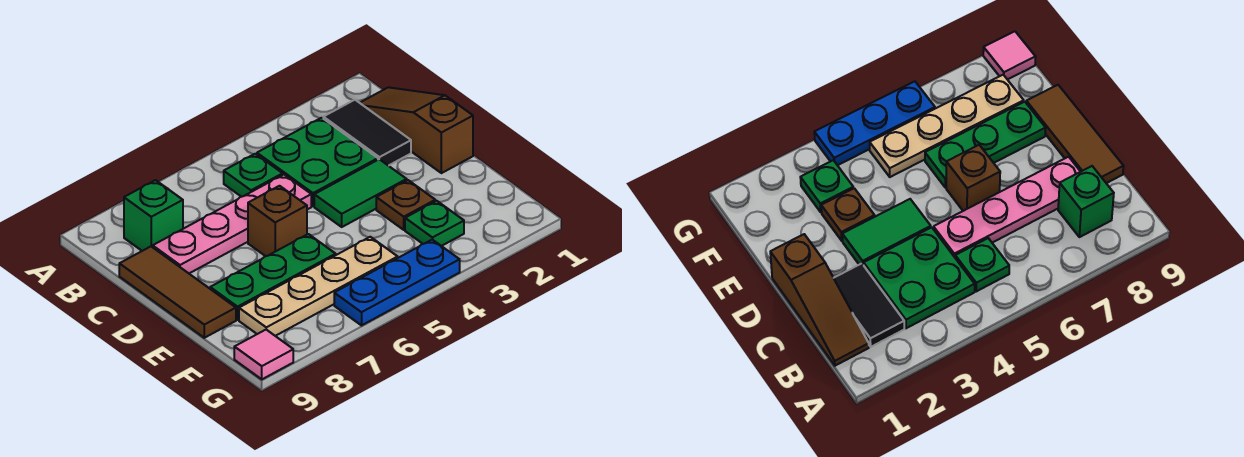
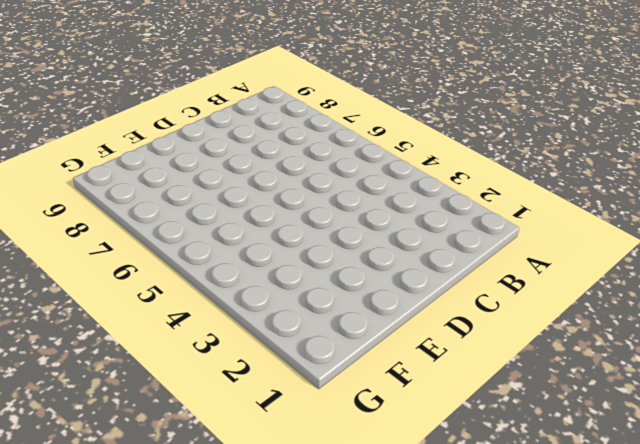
none -> brown 1x3 slope [360,87,473,173]
none -> black 1x2 tile [323,100,411,166]
none -> green 2x2 plate [257,118,378,206]

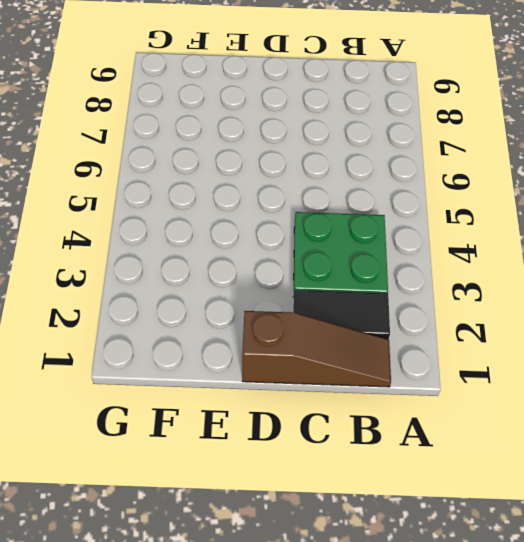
none -> green 1x1 plate [224,154,283,197]
none -> green 1x1 brick [124,180,183,251]
none -> pink 1x4 plate [153,175,311,273]

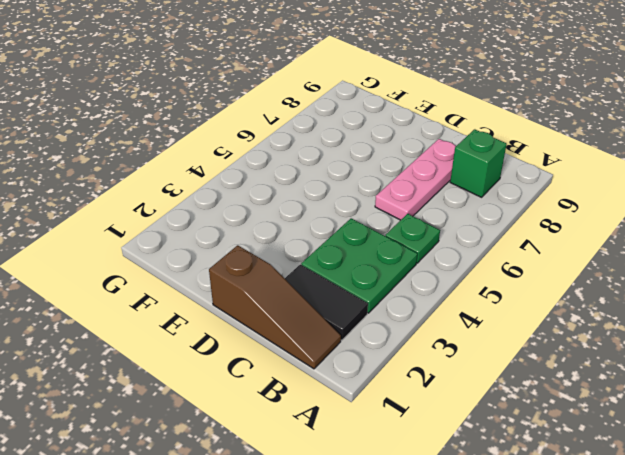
pink 1x3 plate [375,139,456,220] -> pink 1x4 plate [153,175,311,273]
none -> brown 1x3 tile [119,247,236,338]
none -> green 1x2 tile [314,159,407,227]
none -> brown 1x1 brick [248,186,307,256]

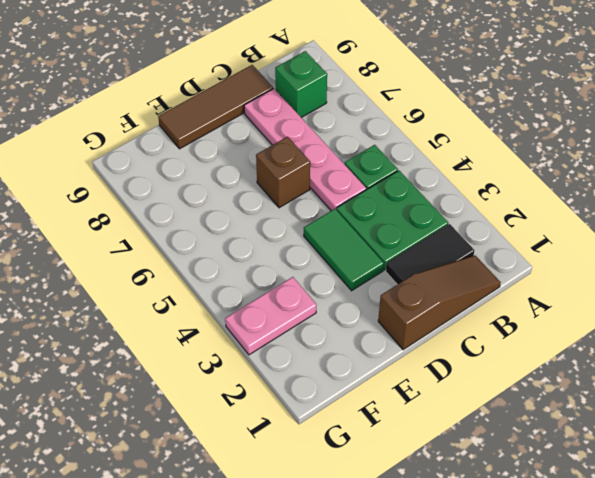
pink 1x2 plate [225,277,316,355] -> green 1x1 plate [405,201,464,246]
none -> brown 1x1 plate [376,180,435,230]
none -> green 1x3 plate [210,234,336,320]
none -> tan 1x4 plate [239,237,398,336]

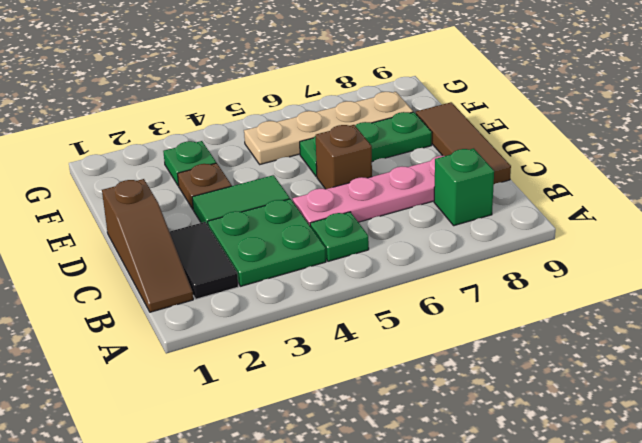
none -> blue 1x3 plate [334,240,460,325]
none -> pink 1x1 tile [234,330,293,379]

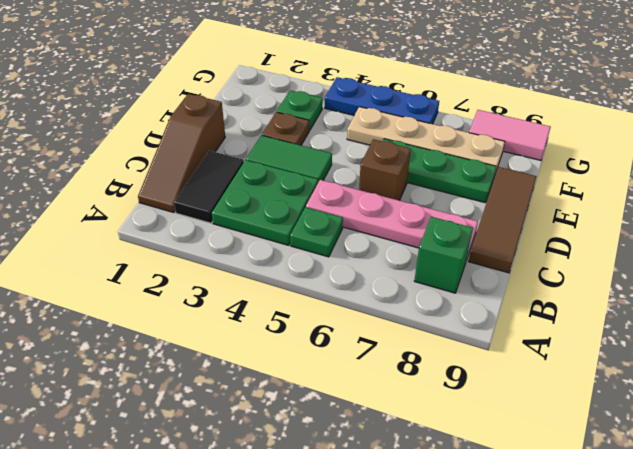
pink 1x2 tile [469,110,551,160] -> pink 1x1 tile [234,330,293,379]

